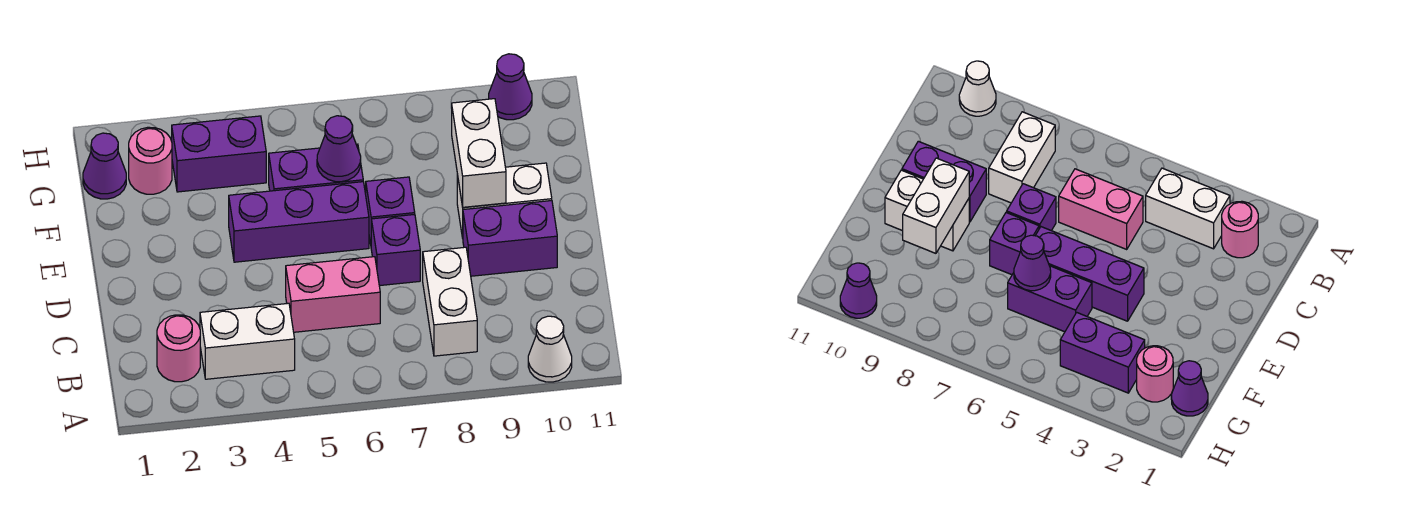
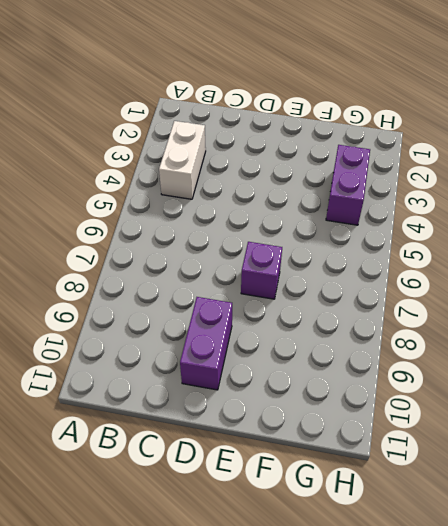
none -> white 1x1 cone [528,316,572,382]
none -> pink 1x1 round brick [157,315,200,382]
none -> white 1x2 brick [423,247,477,356]

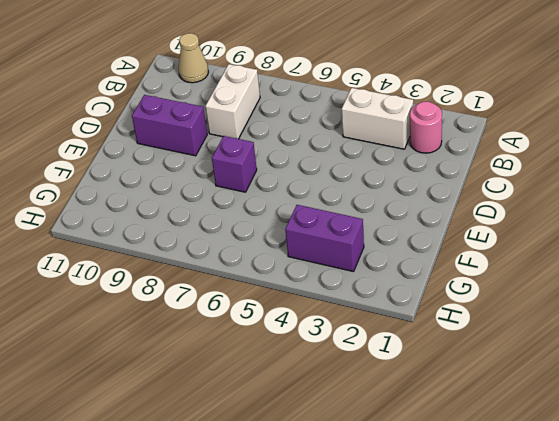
tan 1x1 cone [178,33,208,83] -> white 1x1 cone [528,316,572,382]
none -> pink 1x2 brick [286,257,380,332]
none -> purple 1x1 brick [371,214,420,286]
none -> purple 1x3 brick [229,182,369,262]

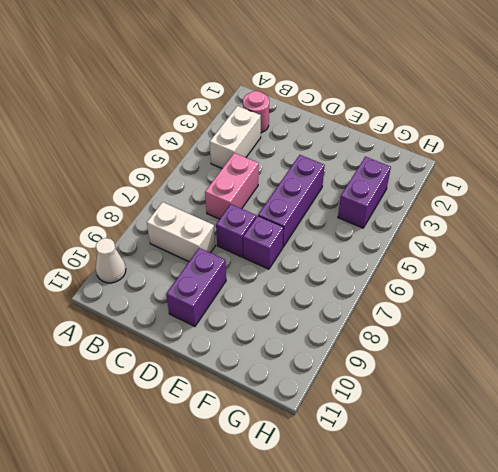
none -> white 1x2 brick [457,163,552,238]
none -> purple 1x2 brick [269,144,363,191]
none -> purple 1x1 cone [83,133,126,199]

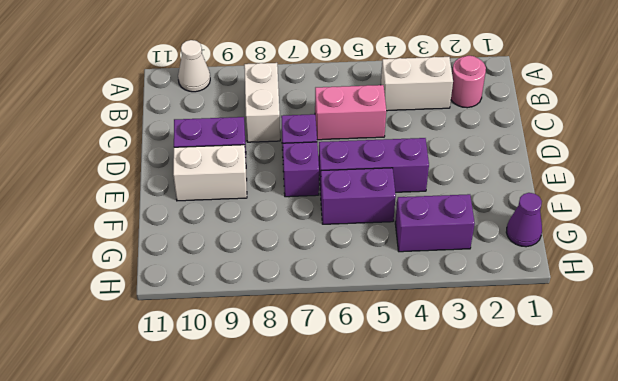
none -> pink 1x1 round brick [129,127,172,194]
none -> purple 1x1 cone [489,54,532,120]
none -> white 1x2 brick [452,99,506,207]

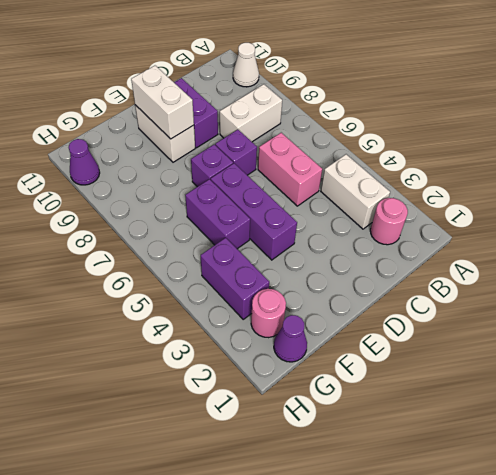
white 1x2 brick [131,66,194,139] -> white 1x2 brick turned to [452,99,506,207]
none -> purple 1x1 cone [317,116,361,182]

